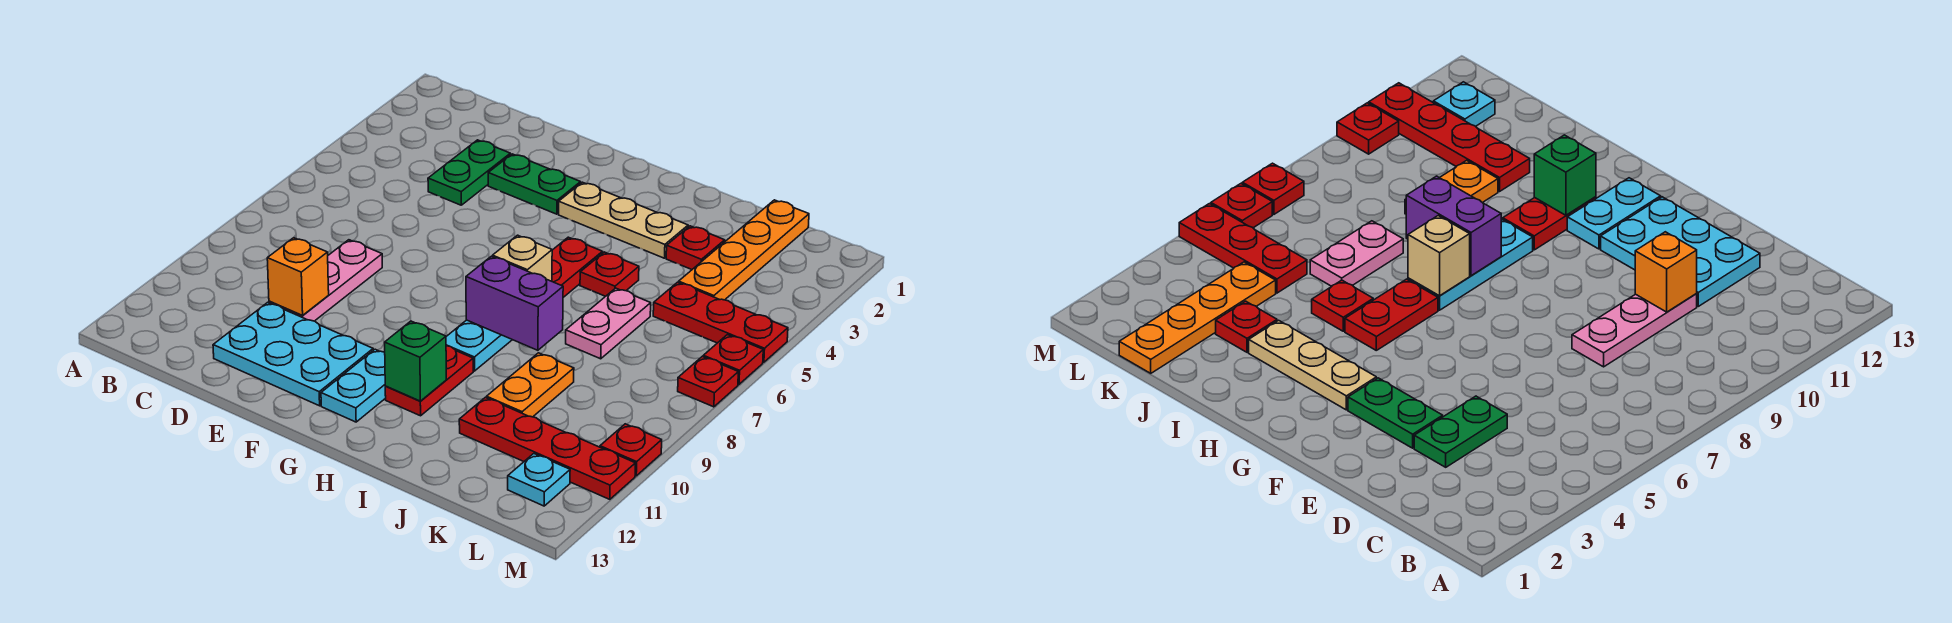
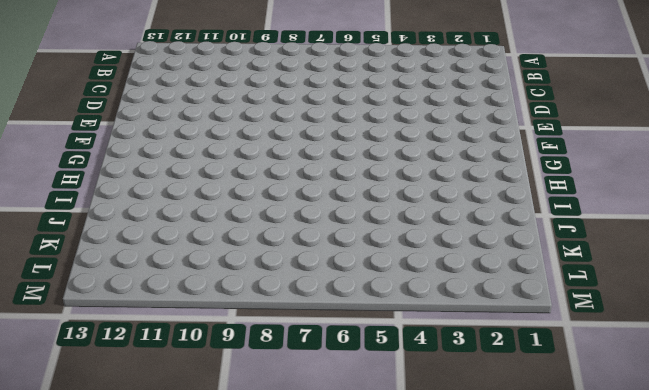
none -> green 1x2 plate [428,140,510,205]
none -> pink 1x3 plate [269,240,382,321]
none -> cyan 2x3 plate [213,302,373,406]

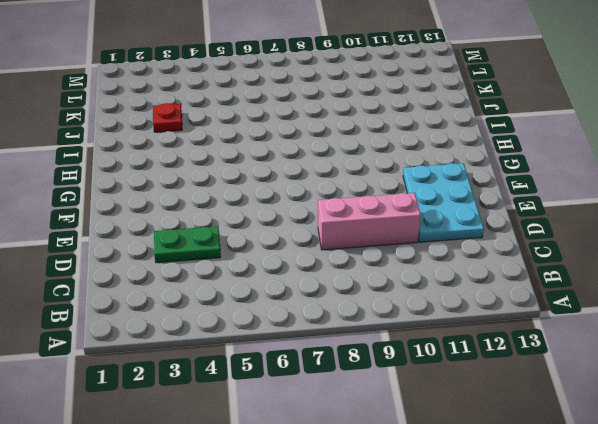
pink 1x3 brick [318,193,421,250] -> pink 1x3 plate [269,240,382,321]
none -> green 1x2 plate [488,154,581,214]
none -> tan 1x3 plate [559,182,688,258]
none -> cyan 1x2 plate [321,349,386,422]

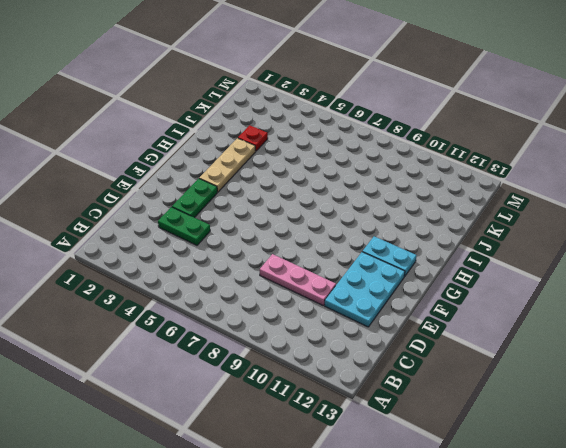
none -> red 1x2 plate [552,237,603,297]
none -> cyan 1x3 plate [446,320,512,371]
none -> red 1x2 plate [385,346,473,416]

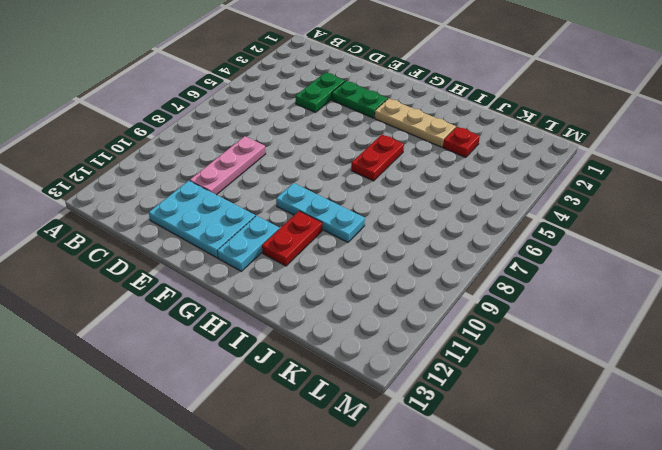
cyan 1x3 plate [276,183,365,242] -> cyan 1x3 plate turned to [446,320,512,371]
none -> red 1x1 plate [580,252,639,296]
none -> pink 1x2 plate [566,288,651,359]
none -> orange 1x2 plate [487,353,574,417]

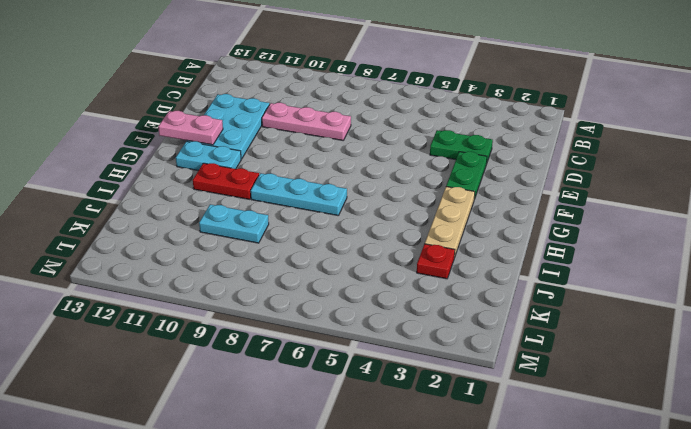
pink 1x2 plate [158,111,223,145] -> pink 1x2 plate moved to [566,288,651,359]
cyan 1x2 plate [199,204,269,243] -> orange 1x2 plate [487,353,574,417]
none -> red 1x2 plate [552,237,603,297]
none -> red 1x1 plate [580,252,639,296]
none -> red 1x4 plate [459,397,635,499]

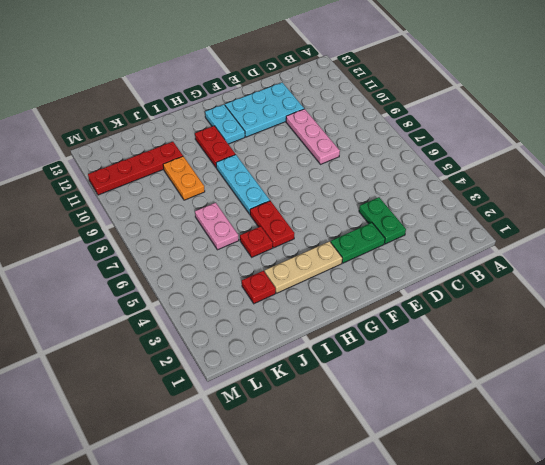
none -> orange 1x4 plate [679,200,809,300]
none -> red 1x3 plate [653,282,788,362]
none -> cyan 1x1 plate [508,454,570,506]

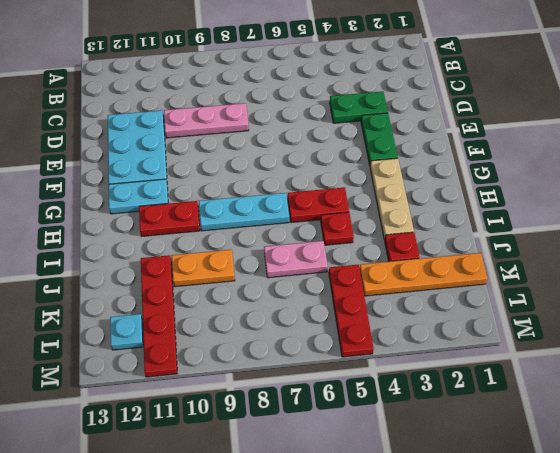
none -> red 1x1 plate [703,335,763,384]
none -> red 1x1 plate [678,356,738,407]
none -> red 1x1 plate [600,424,662,476]

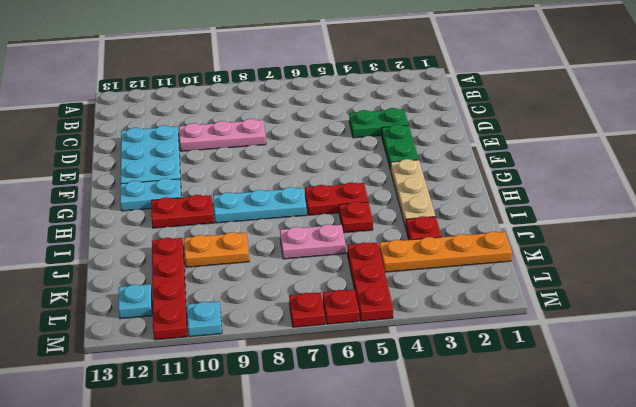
cyan 1x1 plate [187,301,222,337] -> red 1x1 plate [600,424,662,476]
none -> orange 1x1 brick [267,238,329,315]
none -> tan 1x1 brick [493,235,552,281]
none -> purple 1x2 brick [466,256,563,350]

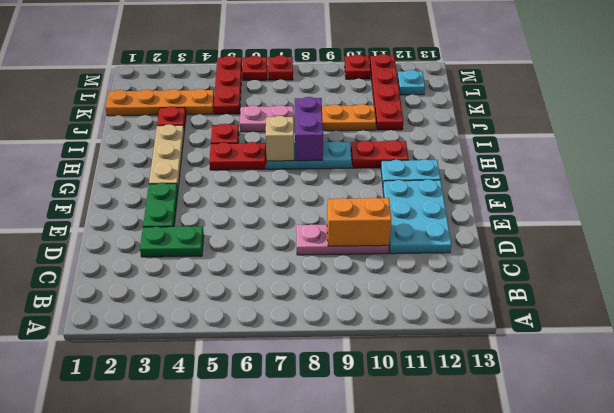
orange 1x2 brick [327,198,391,246] -> orange 1x1 brick [267,238,329,315]
none -> green 1x1 brick [385,321,446,401]

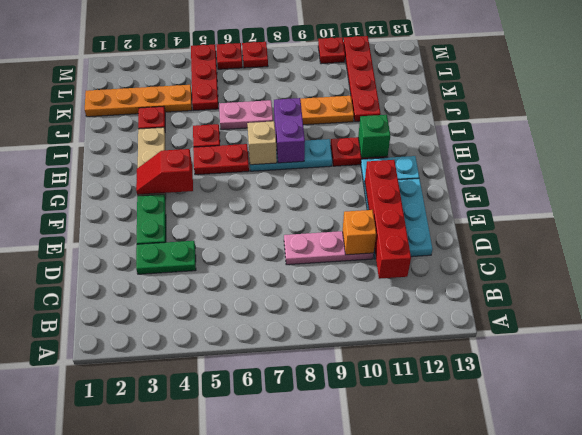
red 1x4 brick [365,160,411,279] -> none
red 1x2 slope [136,149,193,195] -> none
none -> cyan 1x1 plate [508,454,570,506]

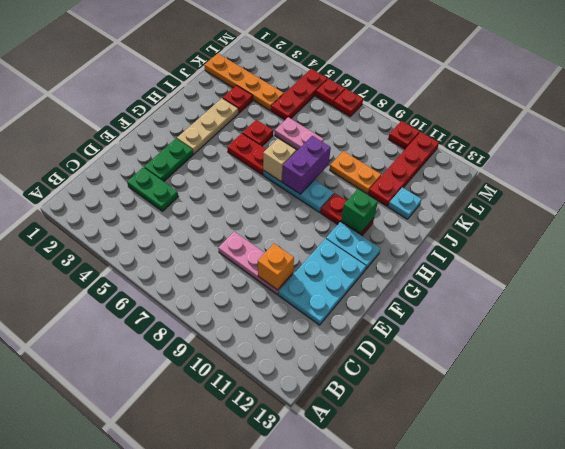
cyan 1x1 plate [388,187,422,219] -> cyan 1x1 plate moved to [508,454,570,506]

